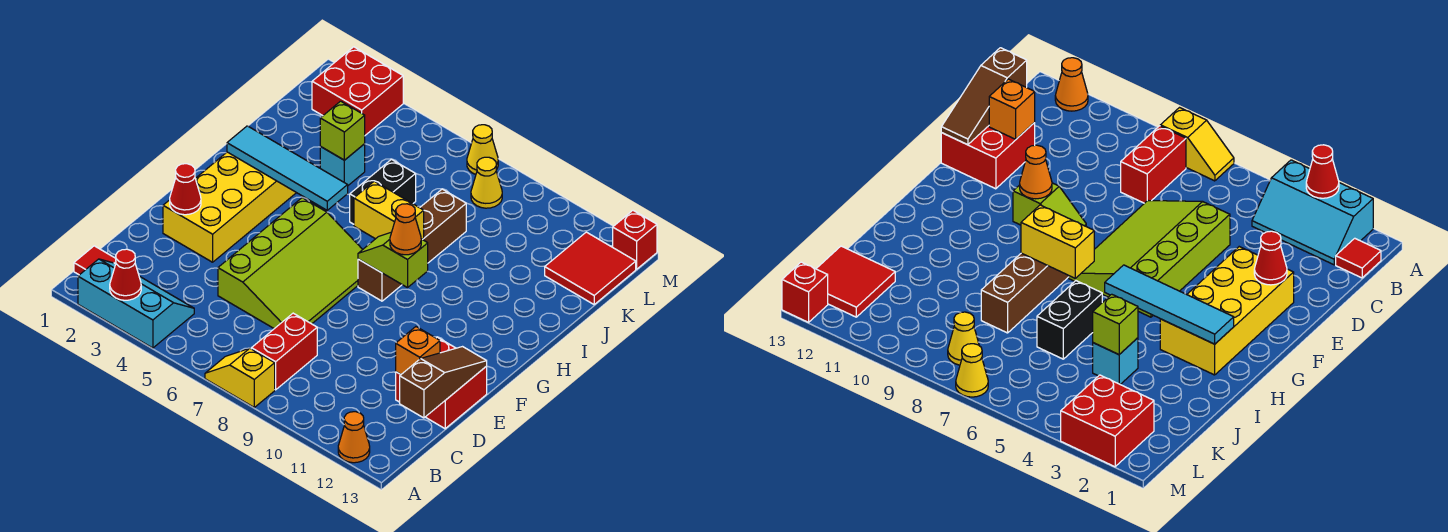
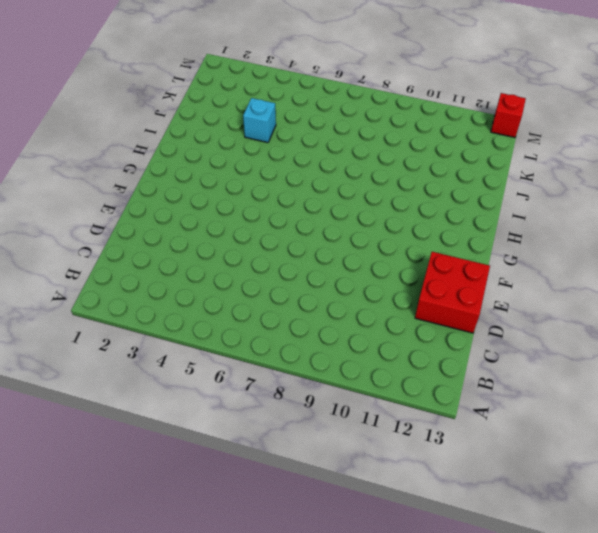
none -> cyan 2x3 slope [78,259,194,348]
none -> yellow 1x2 slope [205,348,275,407]
none -> orange 1x1 cone [338,412,370,463]

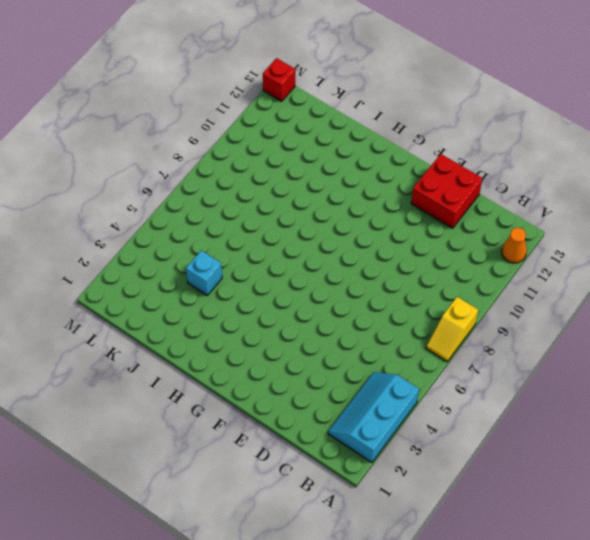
none -> red 1x1 tile [74,246,116,275]
none -> red 1x2 brick [252,313,317,390]
none -> lime 3x4 slope [218,198,363,329]

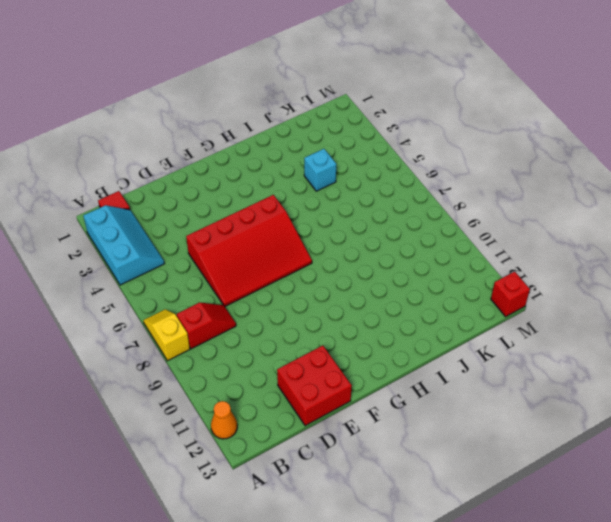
red 1x2 slope [177,303,236,349] -> red 1x2 brick [252,313,317,390]
red 3x4 slope [186,195,312,306] -> lime 3x4 slope [218,198,363,329]
none -> yellow 2x4 brick [163,152,296,262]
none -> brown 1x4 brick [358,189,466,301]
none -> black 1x2 brick [350,159,416,224]

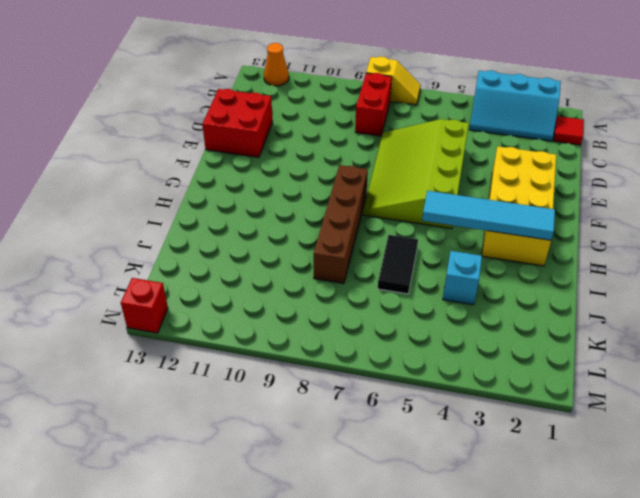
black 1x2 tile [378,235,418,294] -> black 1x2 brick [350,159,416,224]
none -> red 2x2 tile [545,232,636,304]
none -> red 2x2 brick [312,47,403,135]
none -> yellow 1x1 cone [471,157,502,208]

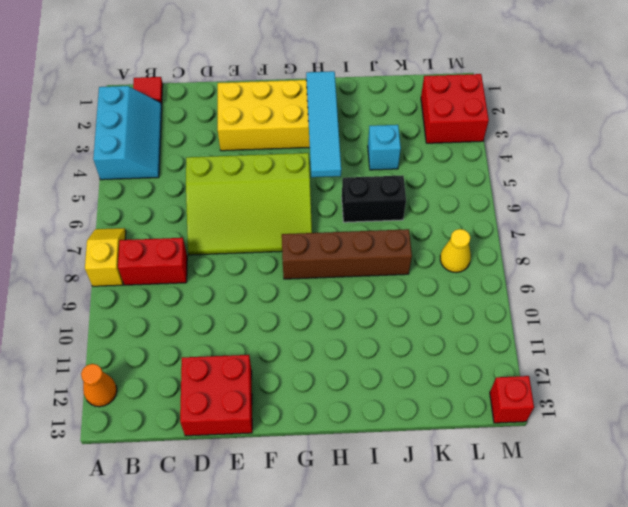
none -> red 2x2 tile [545,232,636,304]
none -> yellow 1x1 cone [467,125,498,174]
none -> red 1x1 cone [110,249,141,300]

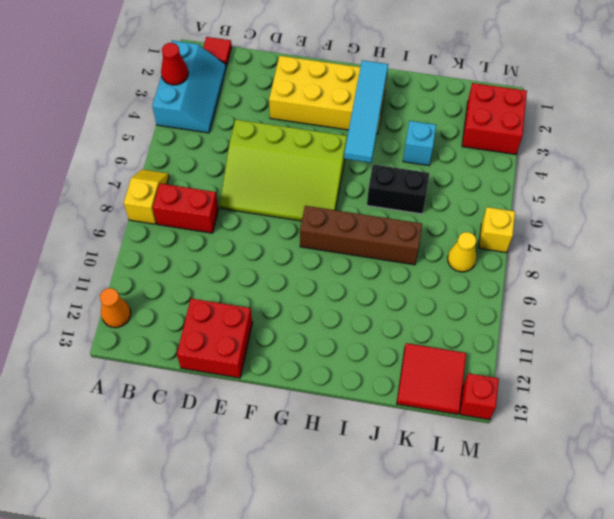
yellow 1x1 brick [479,207,515,252] -> yellow 1x1 cone [467,125,498,174]
none -> brown 1x3 slope [400,347,487,418]
none -> orange 1x1 brick [396,327,440,374]
none -> red 1x1 cone [170,164,201,215]

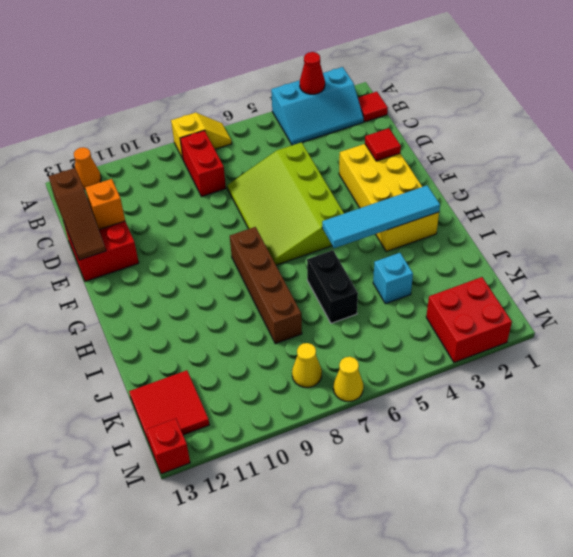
red 1x1 tile [365,128,401,161] -> red 1x1 cone [170,164,201,215]
none -> lime 1x2 slope [358,233,428,288]
none -> yellow 1x2 brick [354,181,424,239]
none -> lime 1x1 brick [320,101,365,160]

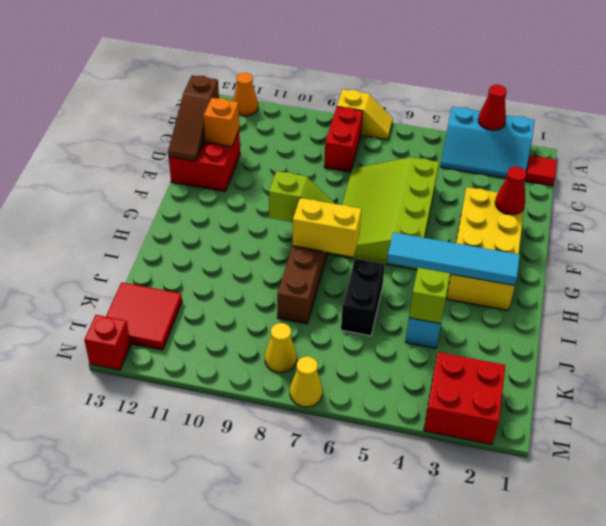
none -> orange 1x1 cone [390,204,421,255]

